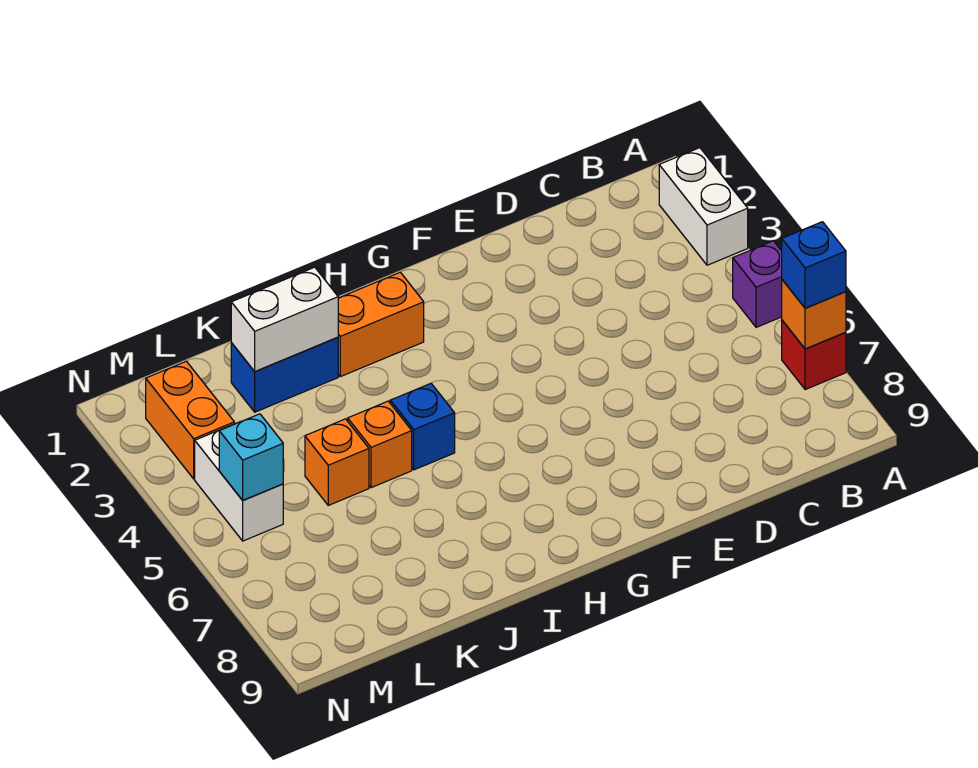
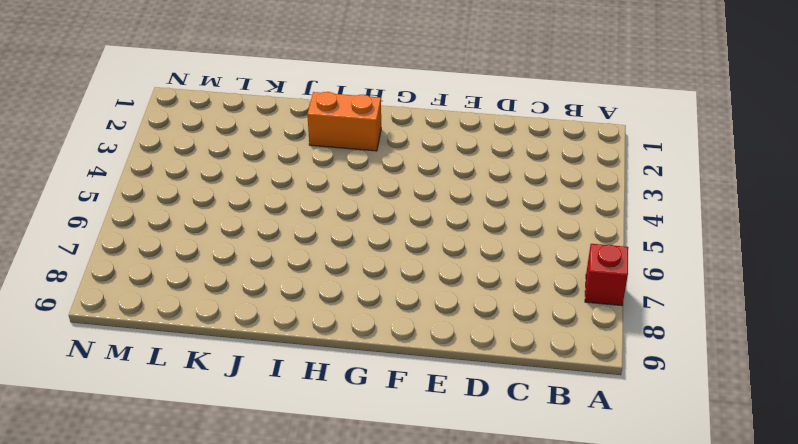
none -> white 1x2 brick [659,148,748,265]
none -> purple 1x1 brick [733,241,782,327]
none -> blue 1x1 brick [390,384,455,470]

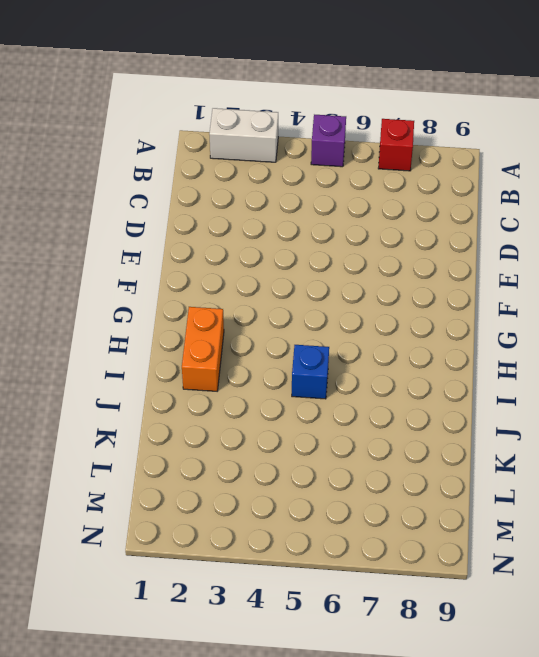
none -> blue 1x2 brick [231,337,338,412]
none -> orange 1x1 brick [348,401,412,488]
none -> orange 1x1 brick [305,419,369,505]

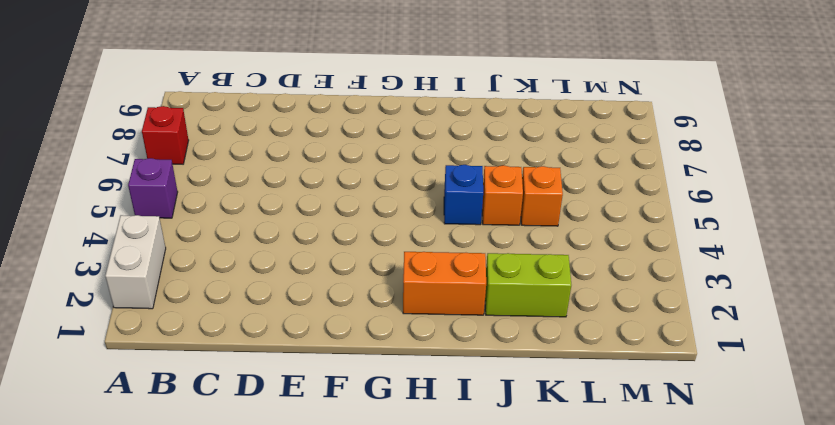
lime 1x2 brick [485,253,571,317] -> blue 1x2 brick [231,337,338,412]
none -> orange 1x2 brick [146,361,234,479]
none -> white 1x2 brick [195,424,283,541]
none -> orange 1x1 brick [782,280,846,349]

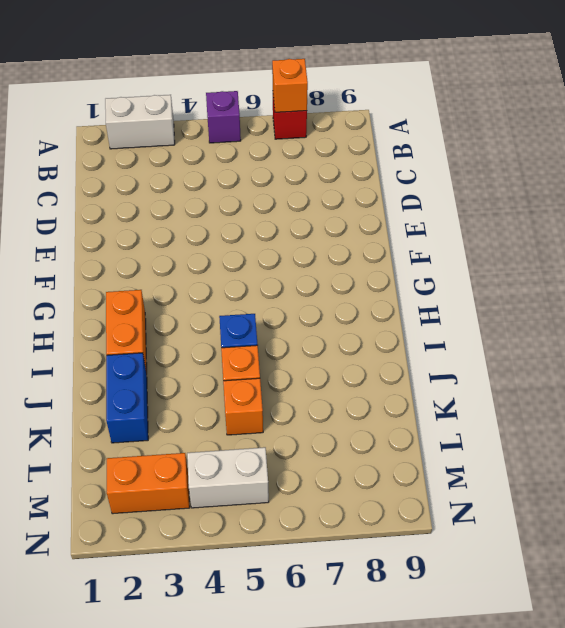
none -> white 1x2 brick [231,267,338,372]
none -> cyan 1x1 brick [219,414,283,500]
none -> blue 1x1 brick [782,222,846,308]

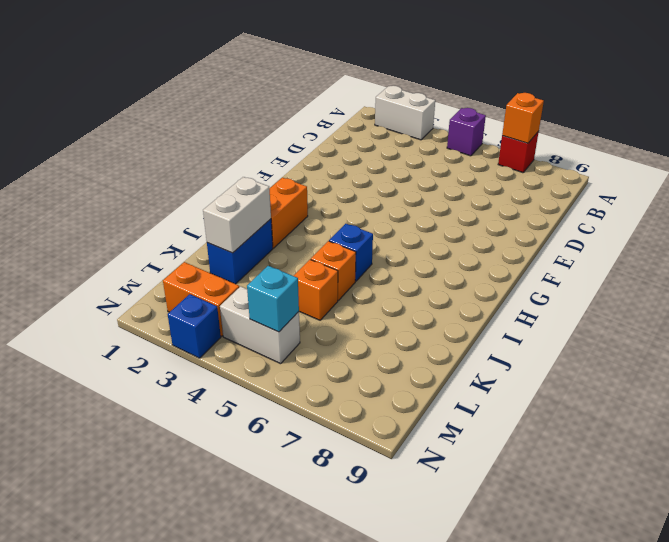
blue 1x1 brick [168,294,221,358] -> blue 1x1 brick moved to [782,222,846,308]

